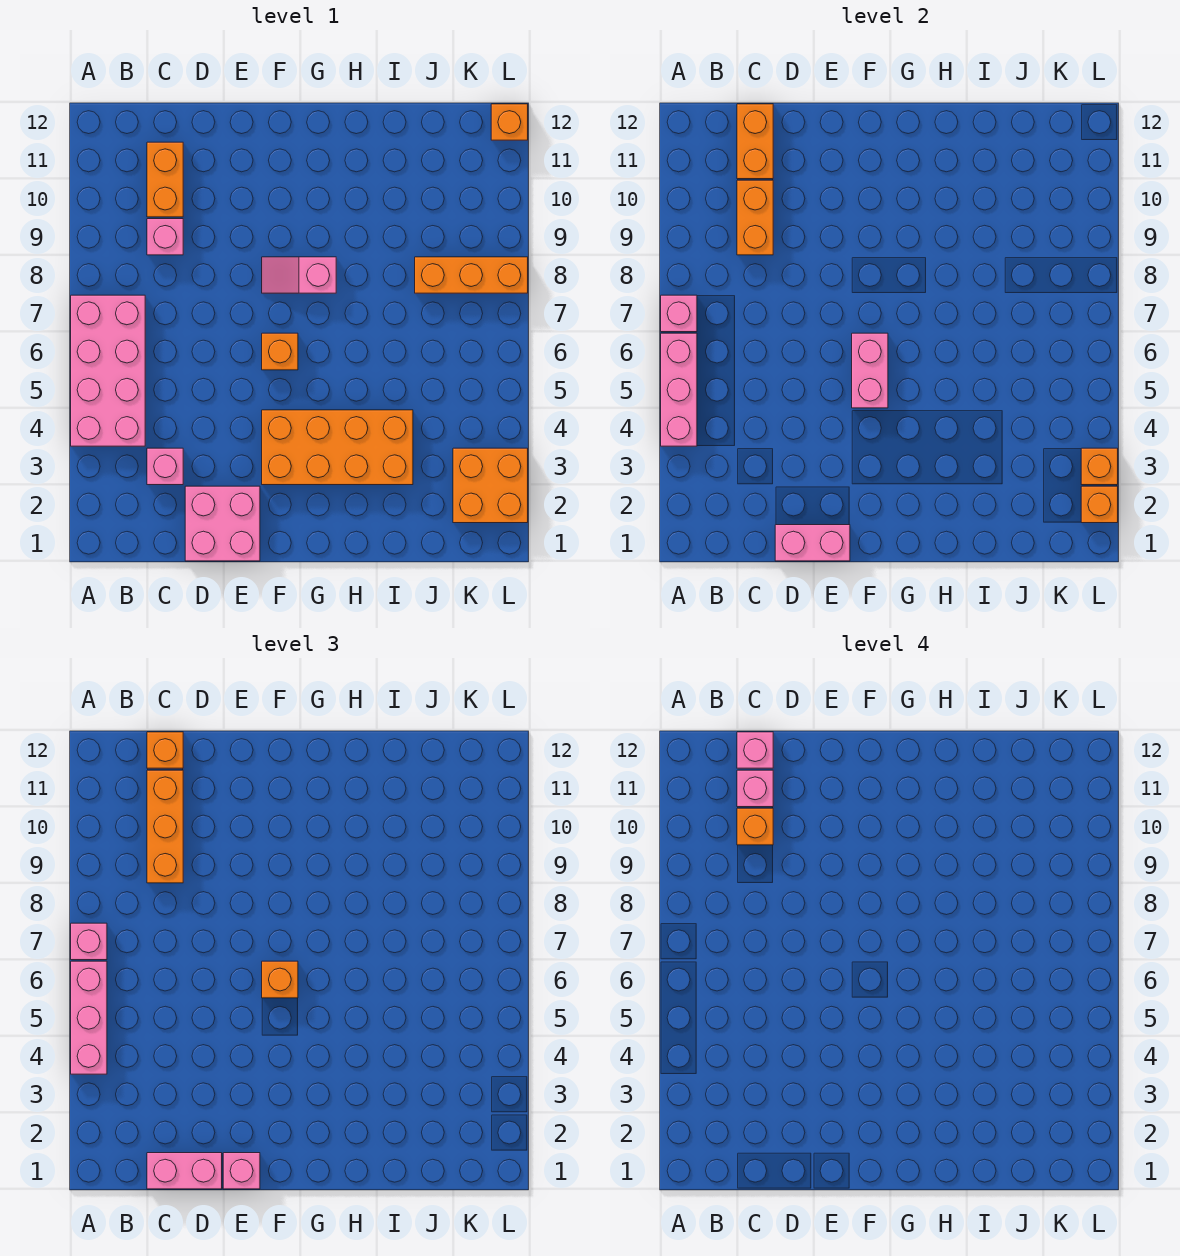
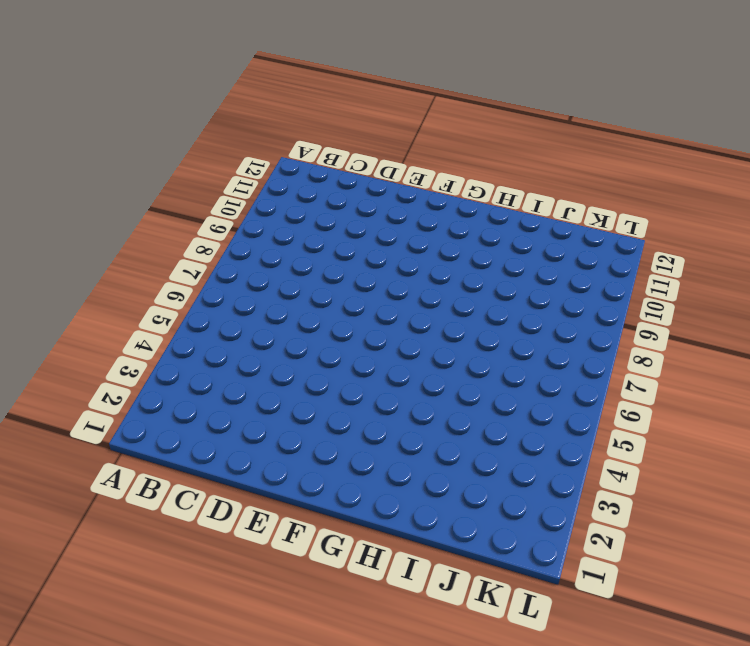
none -> pink 2x4 brick [71,295,145,446]
none -> pink 1x1 brick [147,448,183,485]
none -> pink 1x1 brick [147,219,183,255]

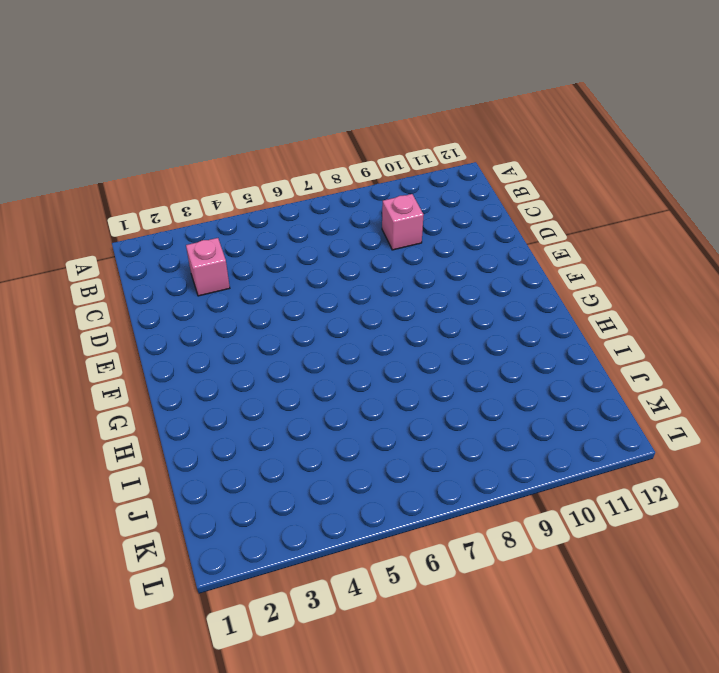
none -> pink 2x4 brick [71,295,145,446]
none -> orange 1x2 brick [147,142,183,217]
none -> pink 2x2 brick [185,486,260,561]

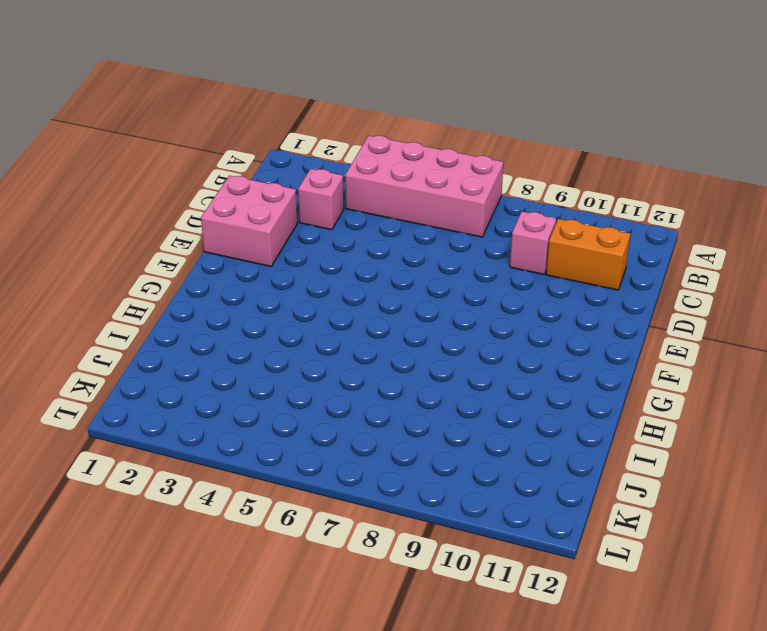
none -> orange 2x4 brick [262,410,413,485]
none -> orange 1x1 brick [262,333,298,370]
none -> pink 1x2 slope [262,257,336,293]

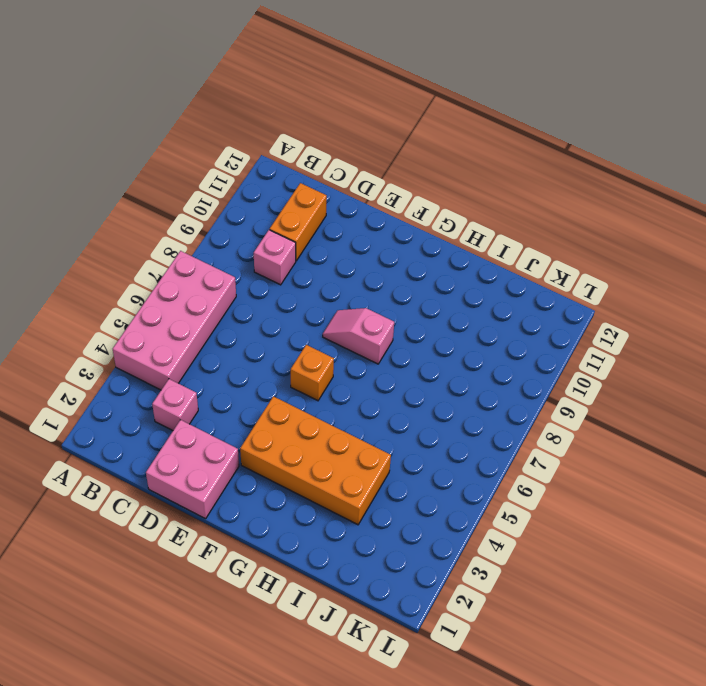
none -> orange 1x3 brick [415,257,528,293]
none -> orange 2x2 brick [453,448,528,523]
none -> orange 1x1 brick [491,104,528,140]

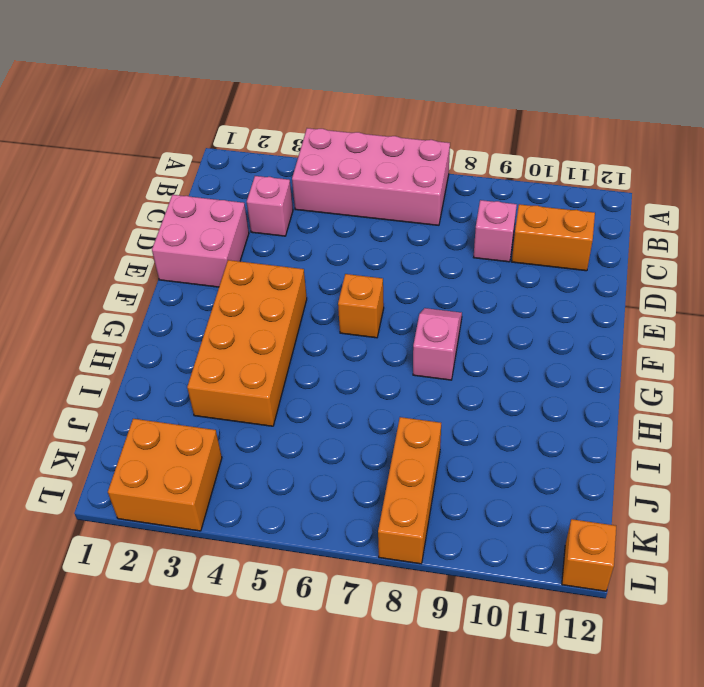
none -> pink 1x3 brick [661,333,697,446]
none -> pink 1x1 brick [661,295,697,332]
none -> orange 1x2 brick [737,180,773,255]

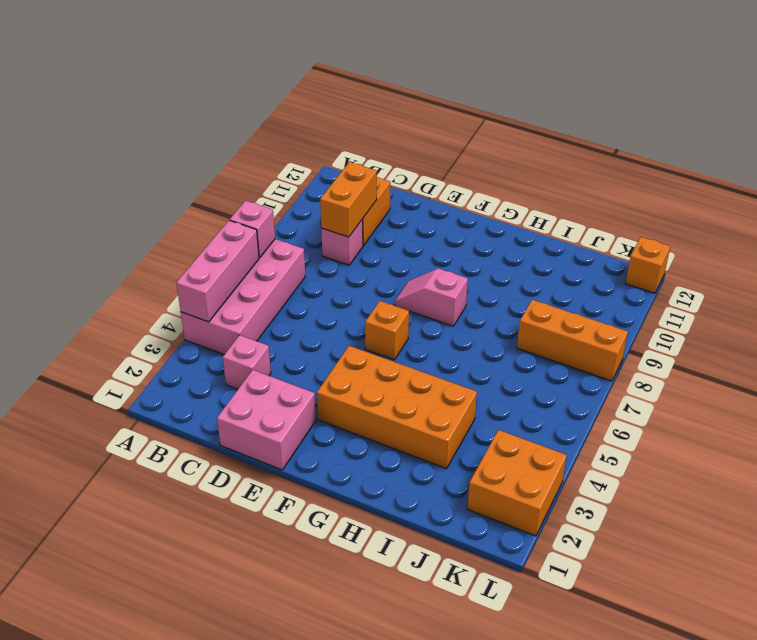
none -> orange 1x2 brick [737,104,773,179]
none -> pink 1x2 brick [775,525,850,561]
none -> pink 1x2 brick [852,333,888,408]

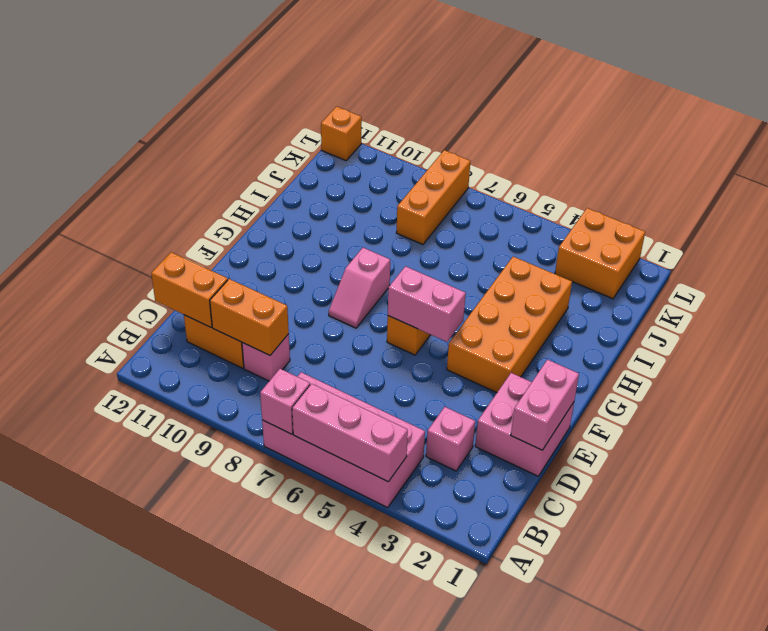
none -> orange 1x1 brick [1081,486,1118,523]
none -> orange 1x1 brick [1081,448,1118,485]
none -> pink 1x3 brick [71,961,107,1074]

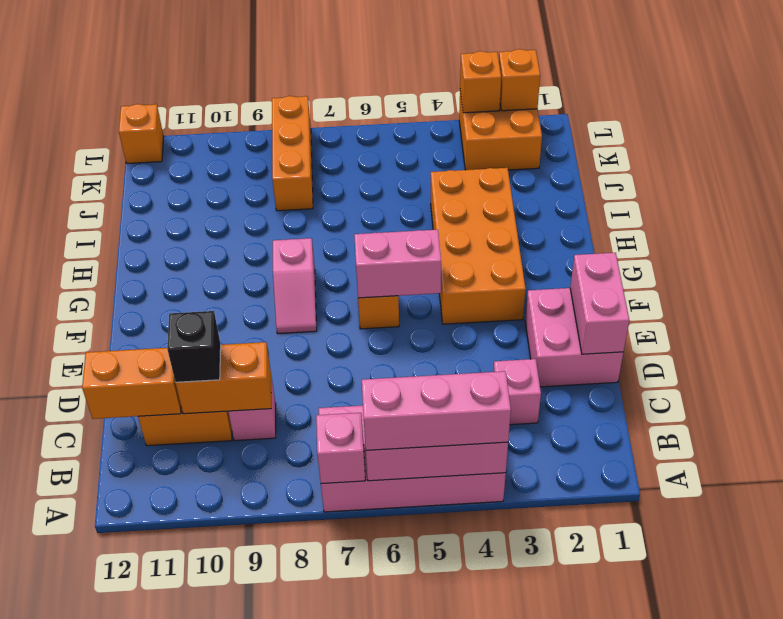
black 1x1 brick [167,311,221,382] -> orange 1x3 brick [147,770,183,883]
none -> pink 1x1 brick [71,923,107,960]
none -> pink 1x2 brick [147,1153,222,1189]
none -> orange 1x1 brick [147,732,183,768]

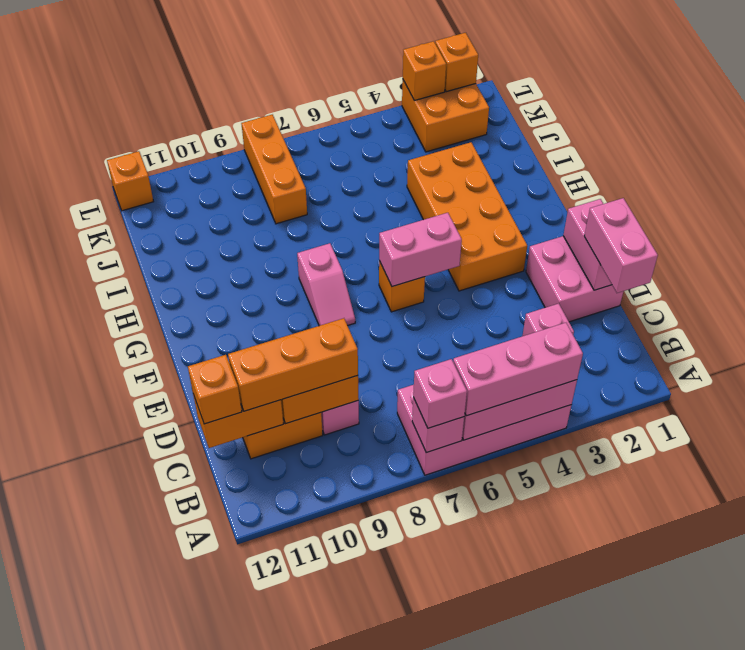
none -> pink 1x1 brick [223,1153,260,1189]
none -> orange 1x1 brick [262,961,298,998]
none -> orange 1x1 brick [737,808,773,845]

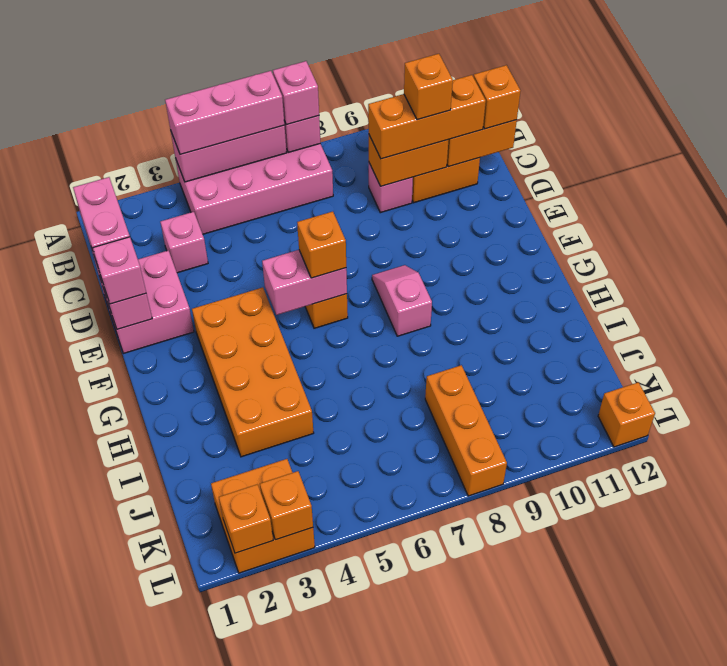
none -> pink 1x1 brick [737,770,773,807]
none -> pink 1x1 brick [737,732,773,768]

